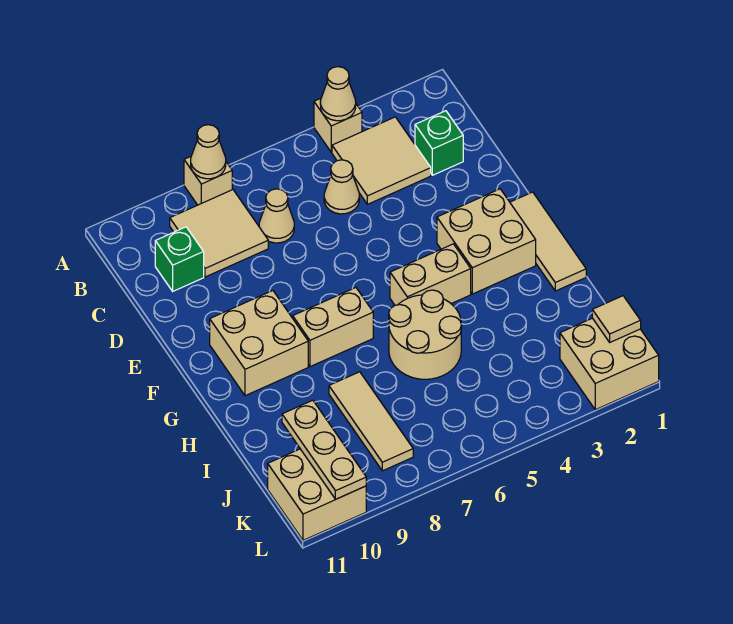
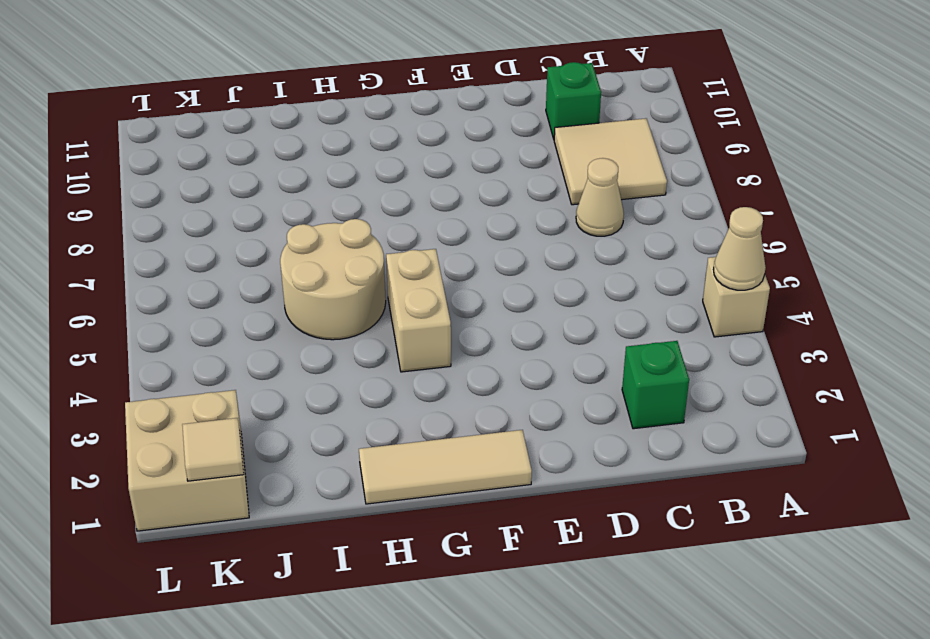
none -> tan 1x1 brick [184,157,232,205]
none -> tan 2x2 tile [332,117,431,204]
none -> tan 1x1 cone [324,160,359,214]

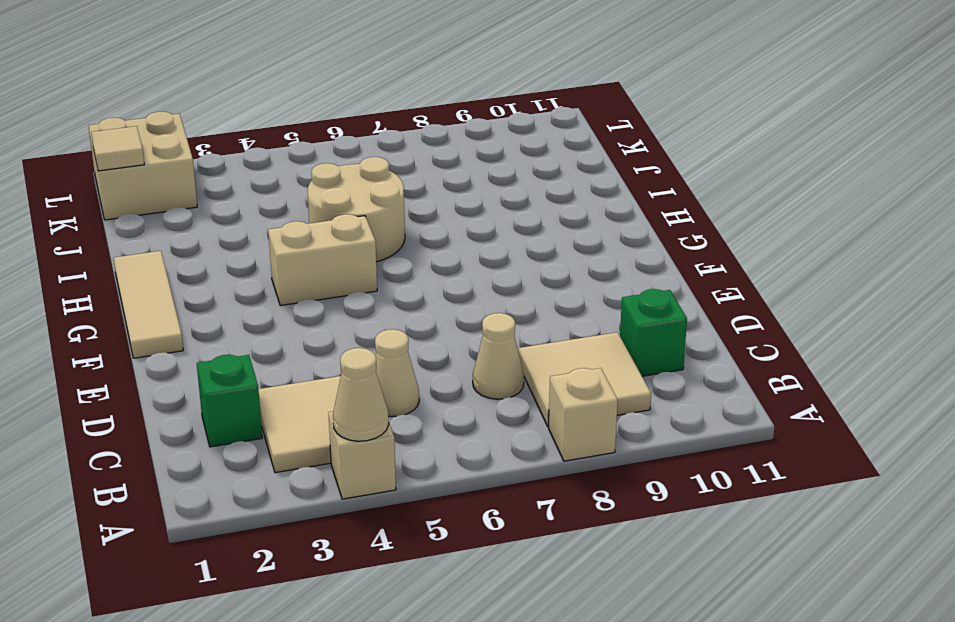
none -> tan 2x2 brick [437,189,536,294]
none -> tan 2x2 brick [210,291,308,396]
none -> tan 1x2 brick [293,288,373,367]

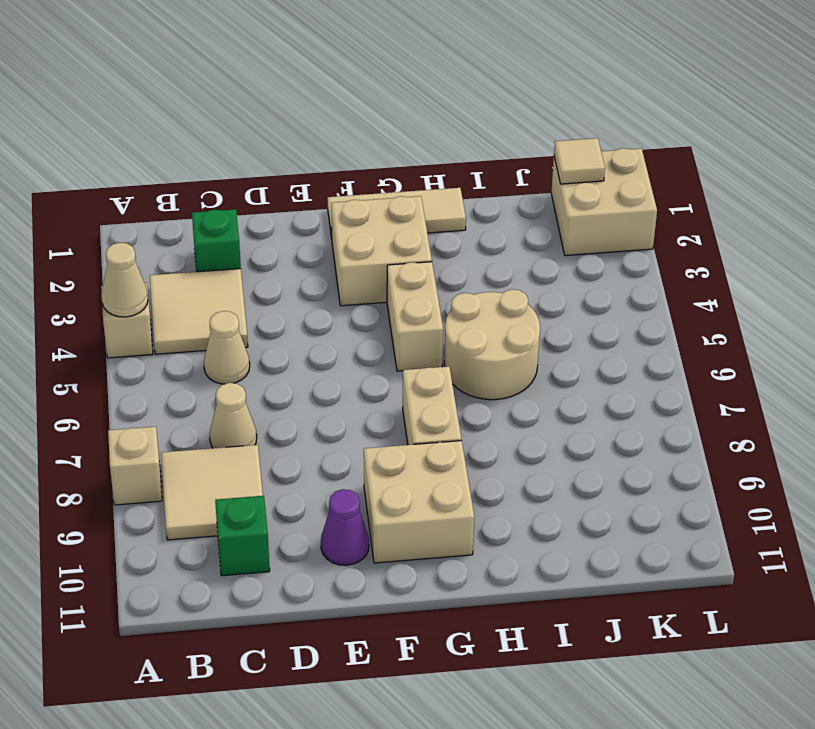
purple 1x1 cone [321,489,369,565] -> none
none -> tan 1x3 tile [329,372,413,471]
none -> tan 2x2 brick [268,449,366,540]
none -> tan 1x1 cone [191,125,226,179]

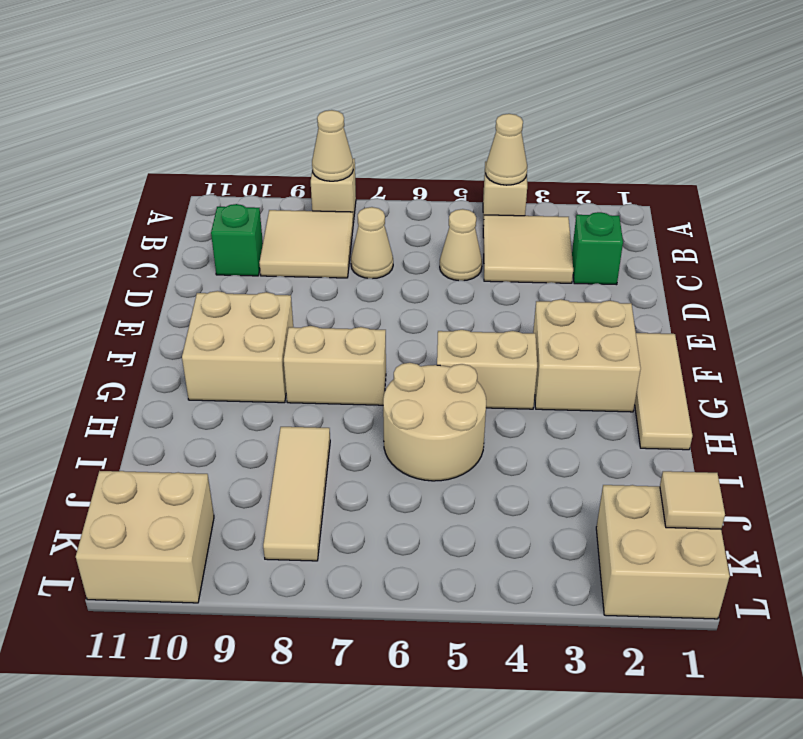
none -> tan 1x3 plate [282,400,366,499]

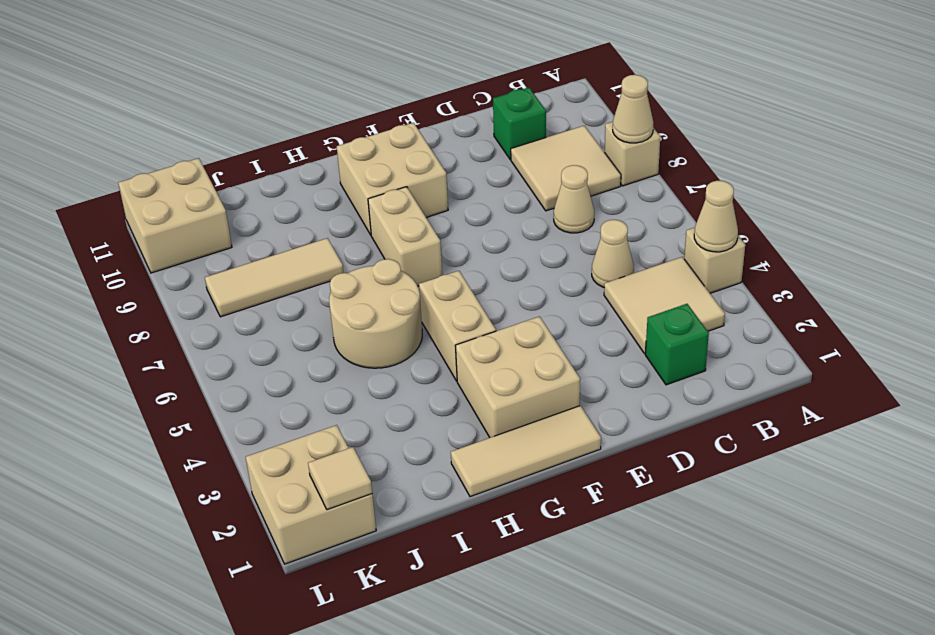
none -> tan 1x3 plate [282,400,366,499]

